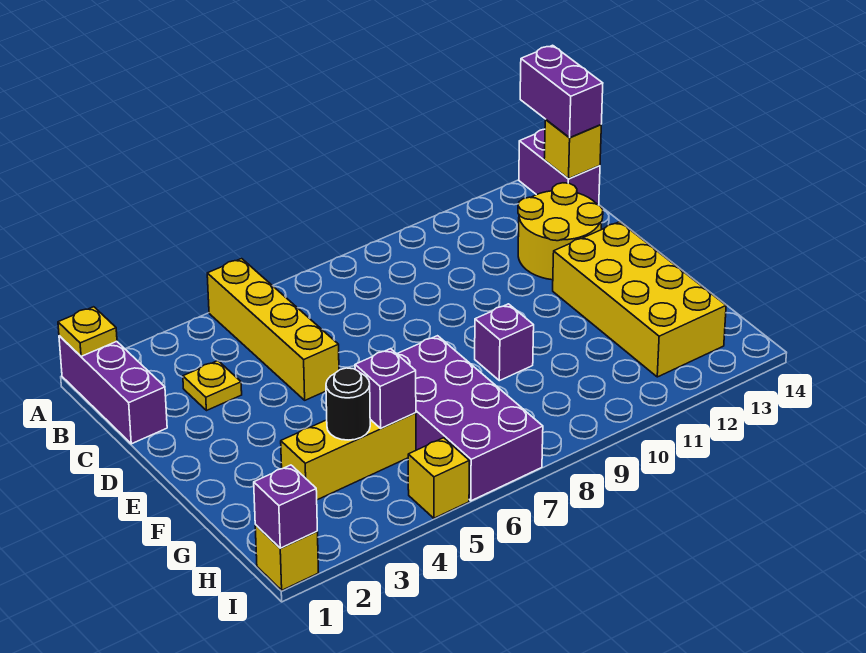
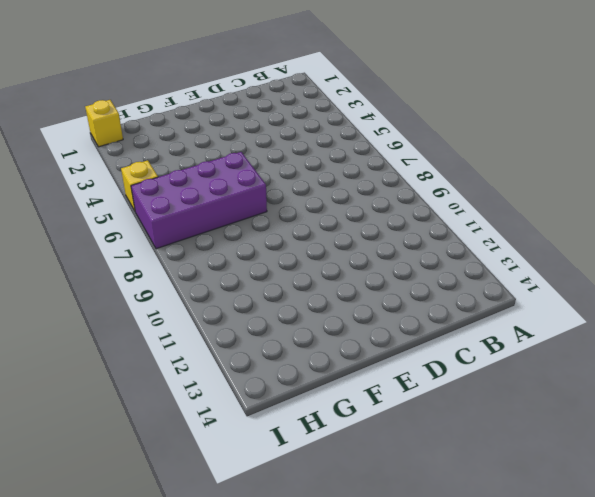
none -> purple 1x3 brick [59,336,167,444]
none -> yellow 1x4 brick [207,259,339,400]
none -> purple 1x2 brick [519,129,600,205]

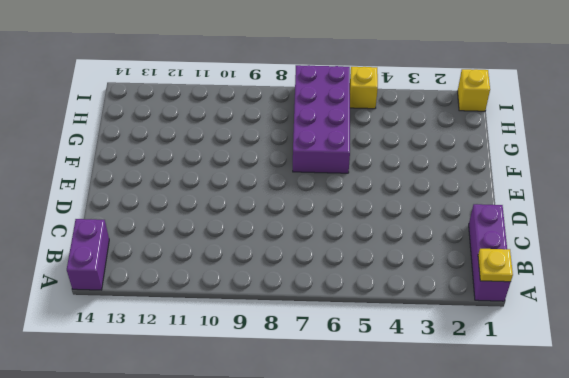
none -> yellow 1x4 brick [207,259,339,400]
none -> yellow 1x1 plate [183,361,242,411]
none -> yellow 2x2 round brick [518,183,603,280]

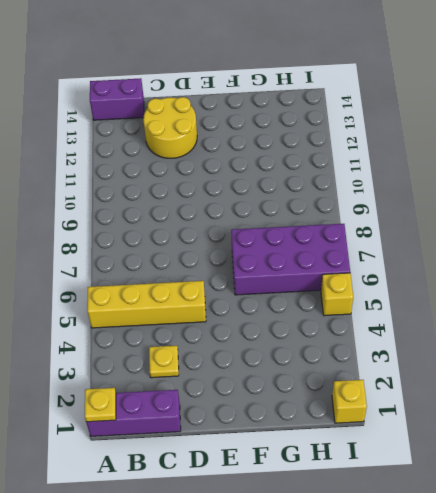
none -> yellow 2x4 brick [553,222,726,377]
none -> purple 1x1 brick [475,304,534,381]
none -> yellow 1x3 brick [281,413,416,500]

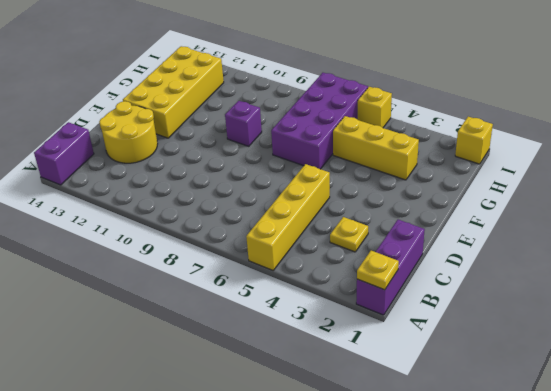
none -> yellow 1x1 brick [544,120,601,179]
none -> black 1x1 round brick [326,368,370,440]
none -> purple 1x1 brick [355,349,416,428]

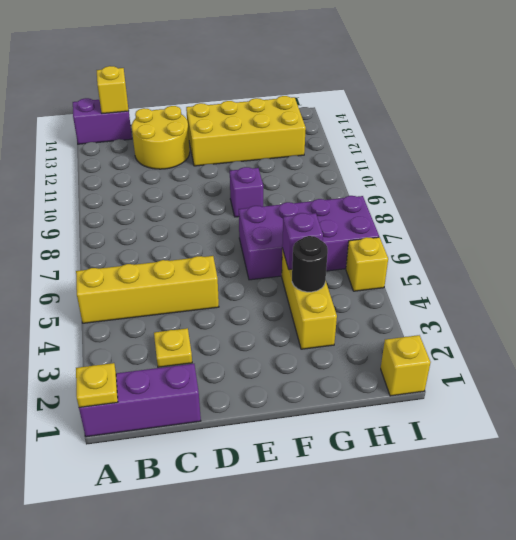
none -> purple 1x1 brick [254,465,317,548]
none -> purple 1x2 brick [520,45,603,137]

